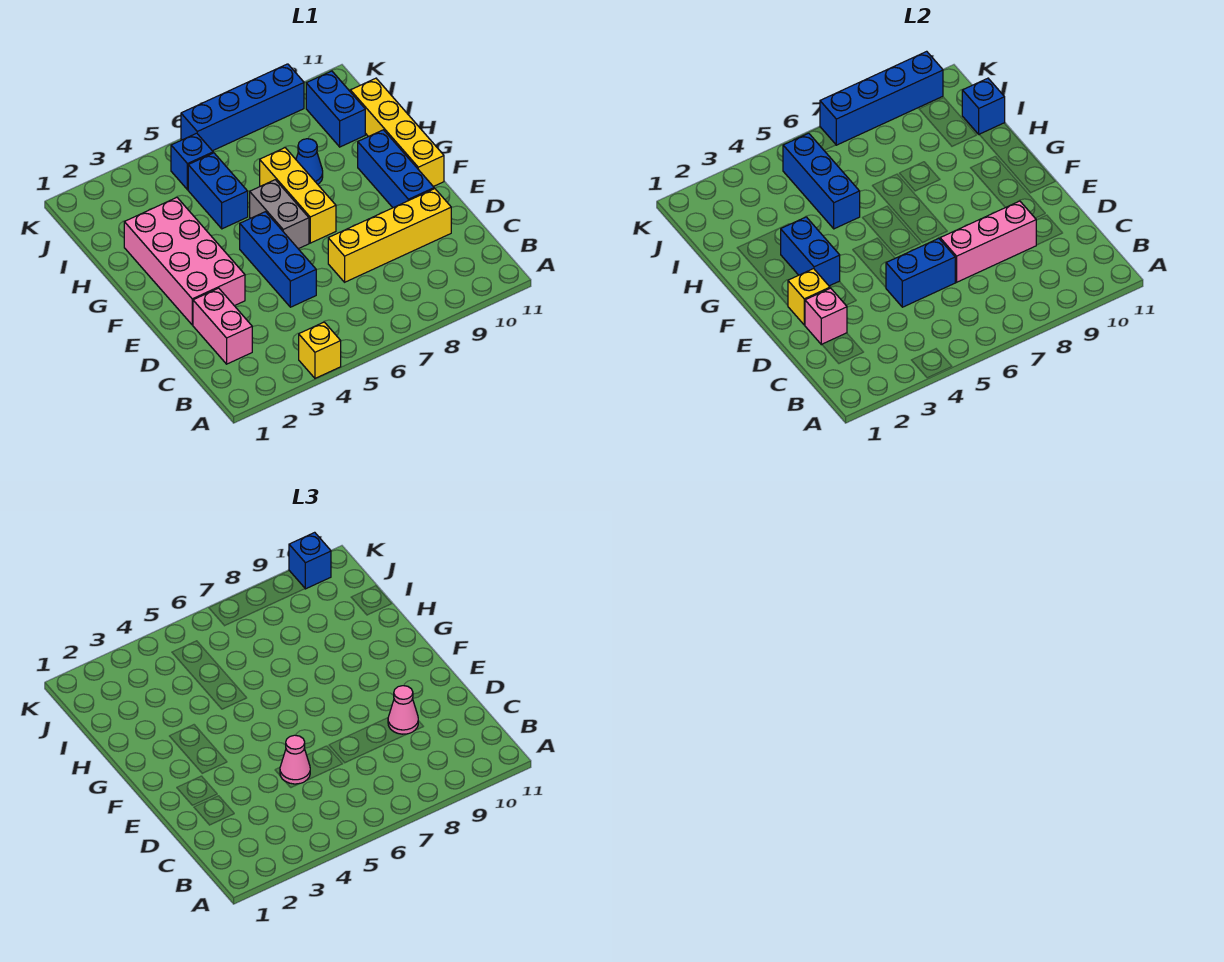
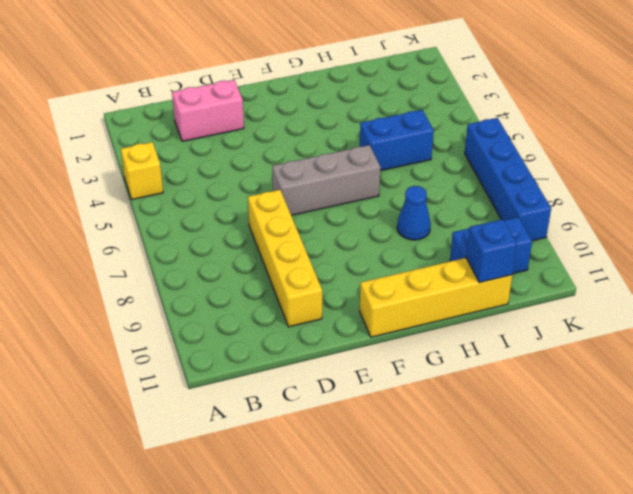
grey 1x3 brick [272,145,380,215] -> grey 1x2 brick [250,180,309,249]
none -> blue 1x3 brick [240,212,316,307]
none -> pink 2x4 brick [124,198,245,325]
none -> blue 1x3 brick [358,130,434,208]

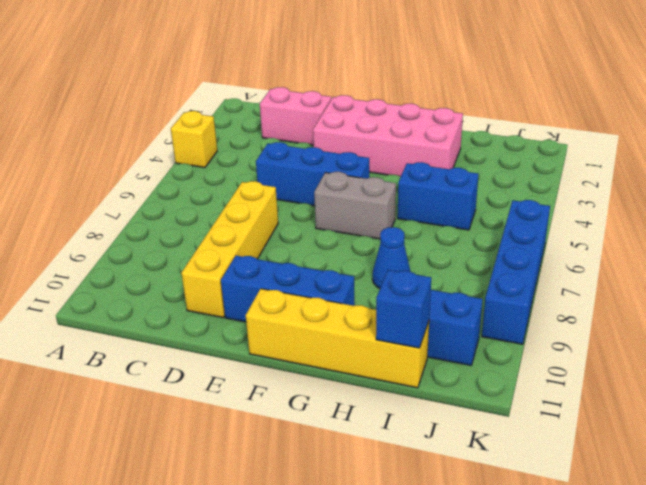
none -> yellow 1x3 brick [260,148,336,243]
none -> blue 1x1 brick [171,133,213,190]
none -> pink 1x1 brick [805,288,847,345]

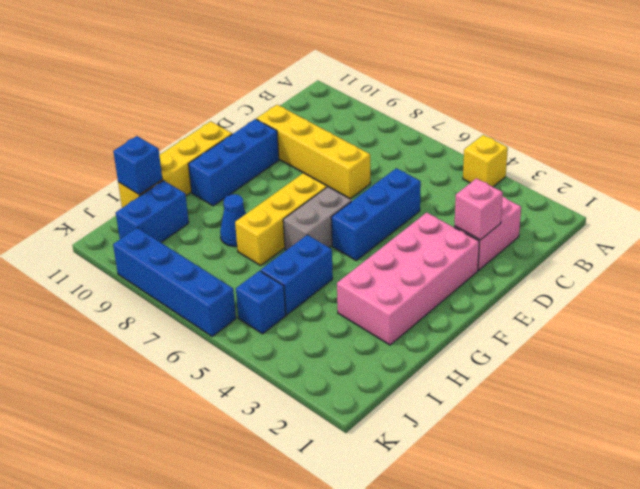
none -> blue 1x2 brick [886,238,955,307]
none -> pink 1x3 brick [940,201,1036,282]
none -> yellow 1x1 brick [788,269,830,325]

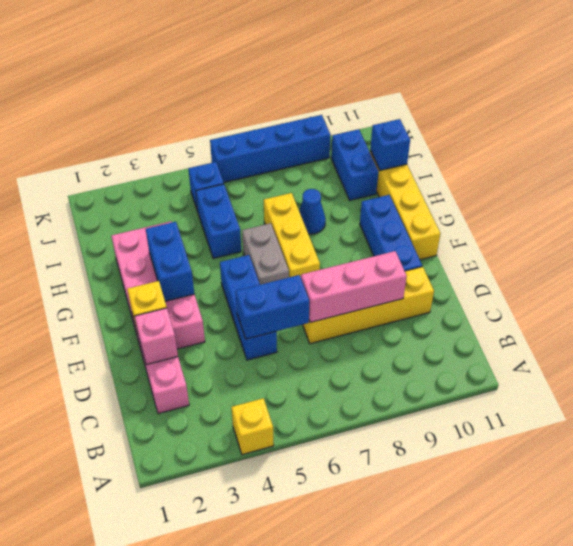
none -> blue 1x3 brick [783,133,860,229]
none -> blue 1x4 brick [820,51,943,145]
none -> pink 1x1 cone [280,735,310,784]

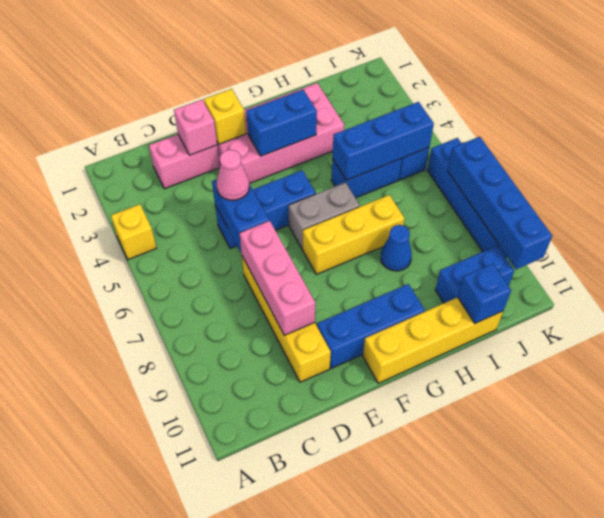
none -> pink 1x1 cone [388,686,418,734]
none -> blue 1x1 brick [289,532,331,589]

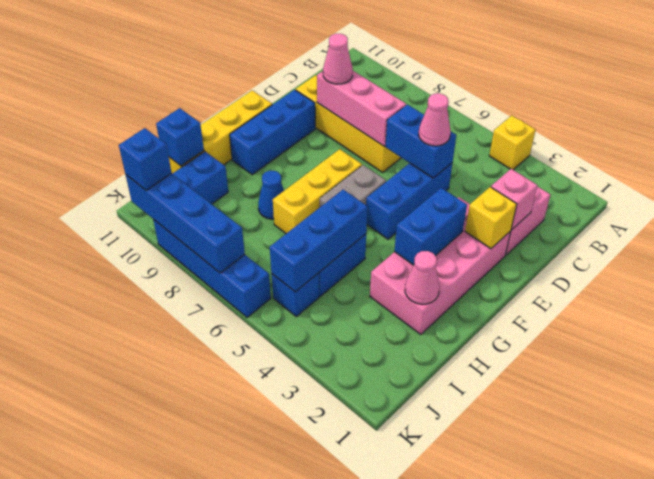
pink 1x1 cone [405,251,440,304] -> none

